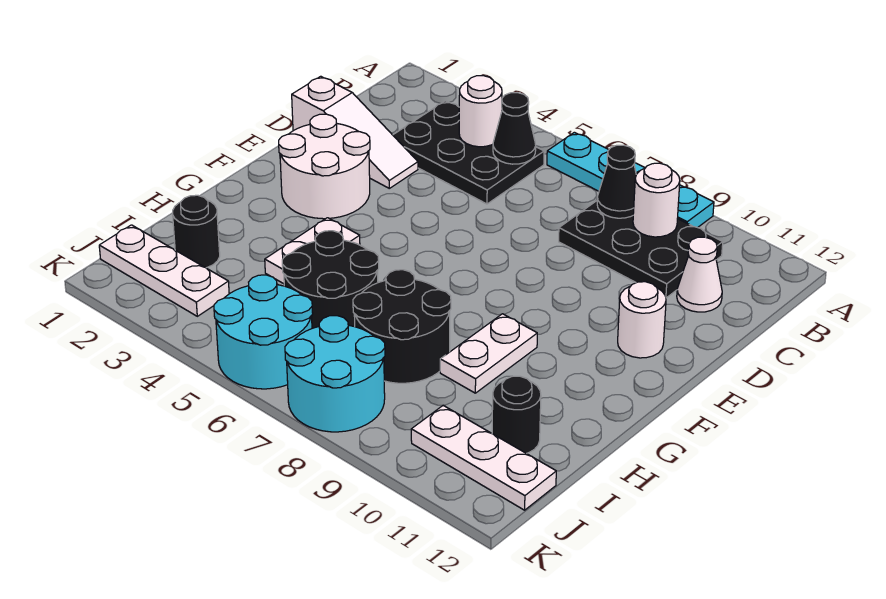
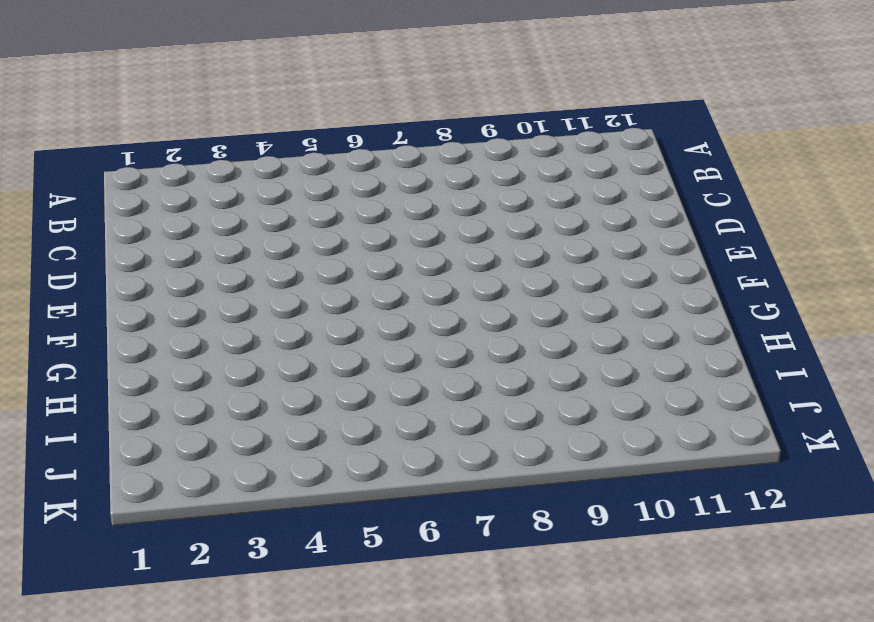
none -> cyan 1x4 plate [547,132,714,228]
none -> black 2x3 plate [393,101,544,204]
none -> black 2x3 plate [559,201,723,298]

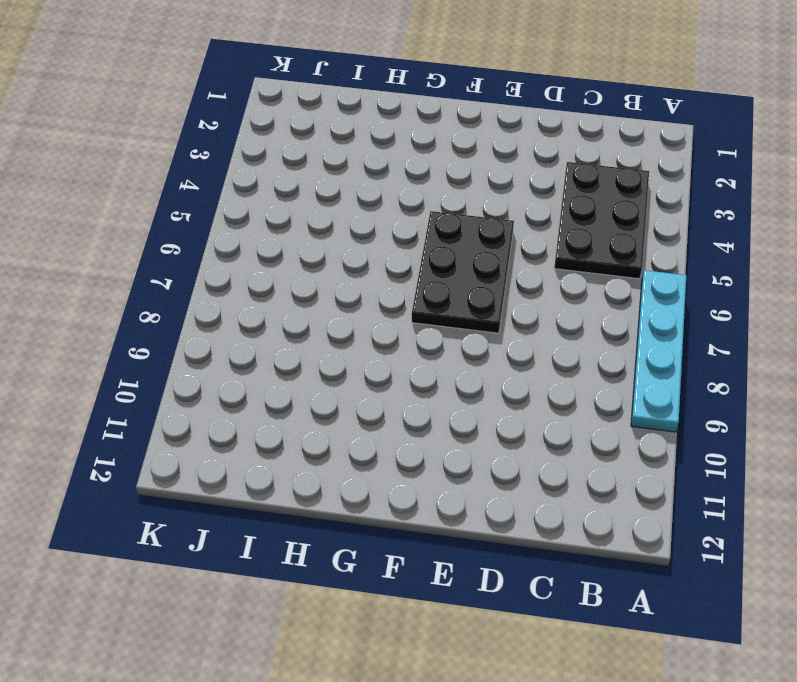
black 2x3 plate [412,211,514,333] -> black 2x3 plate moved to [559,201,723,298]
none -> white 1x1 cone [677,237,722,312]
none -> white 1x3 slope [292,76,418,188]
none -> white 2x2 round brick [279,114,370,219]

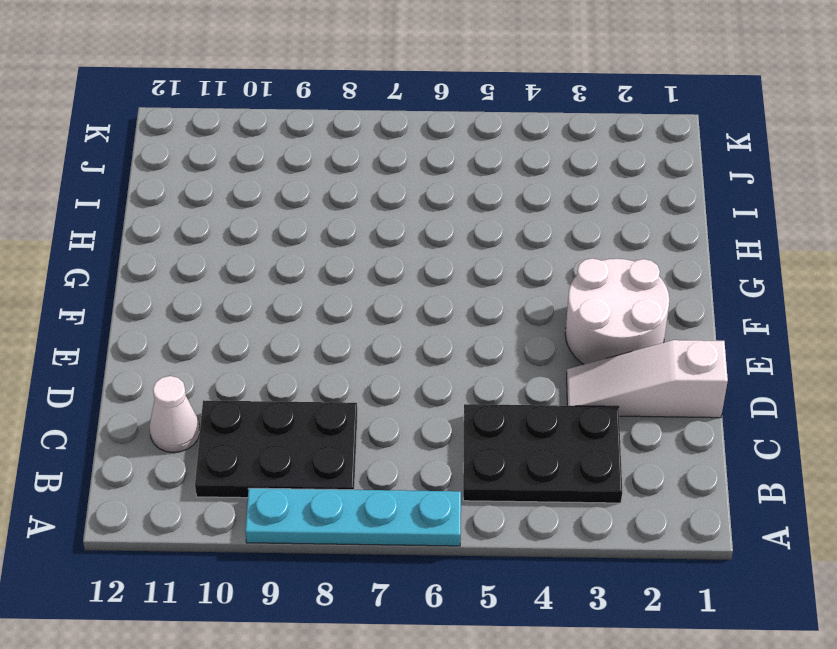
none -> white 1x1 round brick [618,282,666,358]
none -> white 1x2 plate [265,218,360,284]
none -> white 1x2 plate [440,314,537,393]

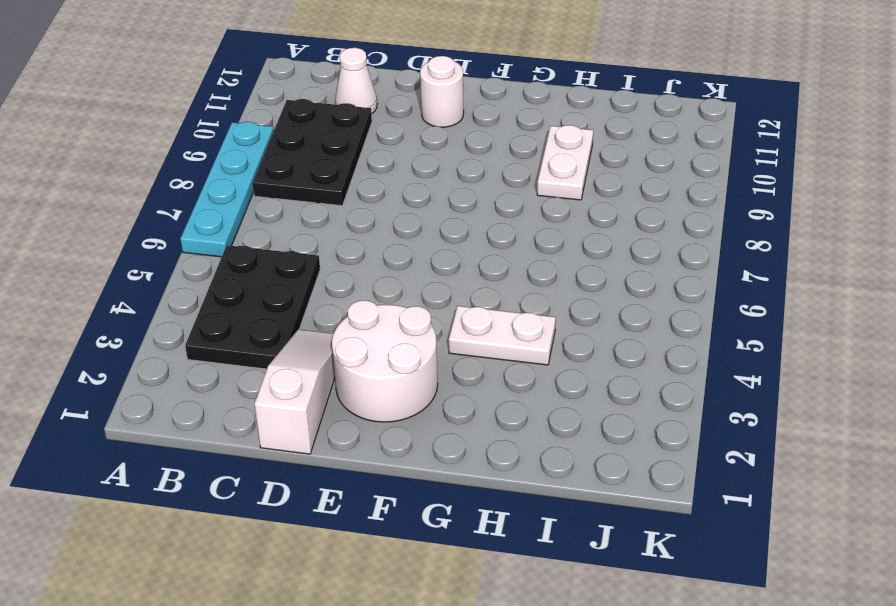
white 1x2 plate [537,125,593,200] -> white 1x2 plate turned to [440,314,537,393]
none -> black 2x2 round brick [282,231,379,328]
none -> black 2x2 round brick [353,270,451,383]
none -> black 1x1 round brick [173,195,220,268]

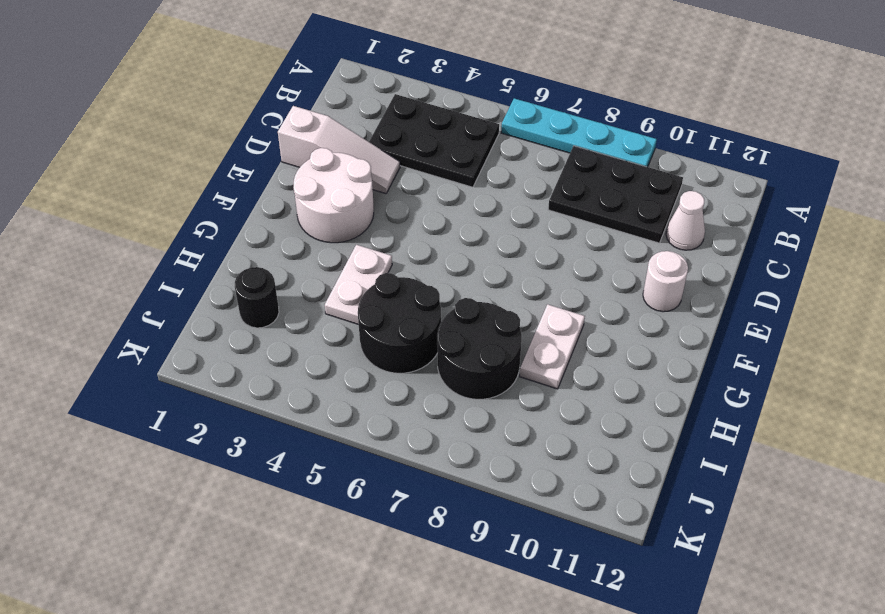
none -> black 1x1 round brick [492,376,541,453]
none -> white 1x3 plate [99,225,229,316]
none -> cyan 2x2 round brick [214,275,313,389]

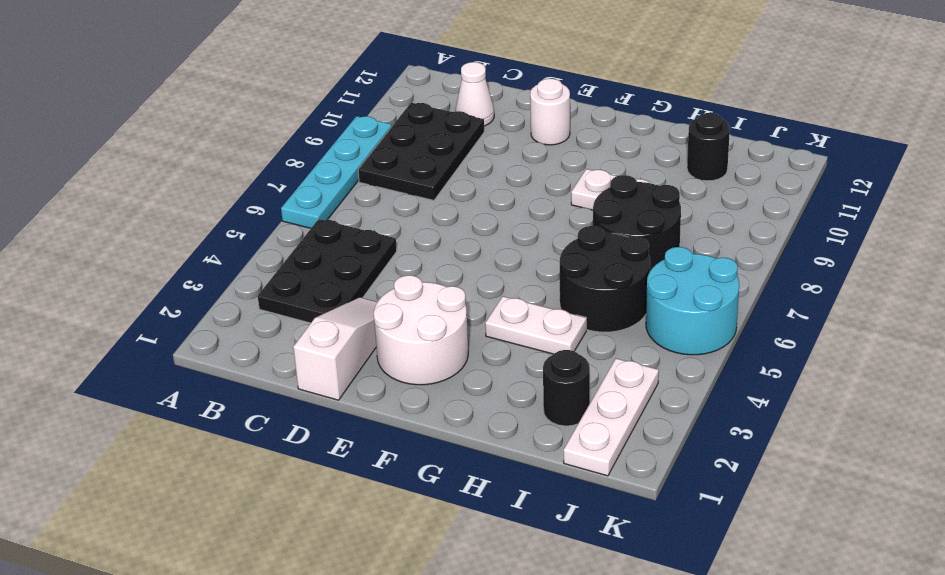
none -> cyan 2x2 round brick [285,316,385,432]
none -> white 1x3 plate [411,406,556,510]
none -> white 1x1 round brick [459,76,502,147]

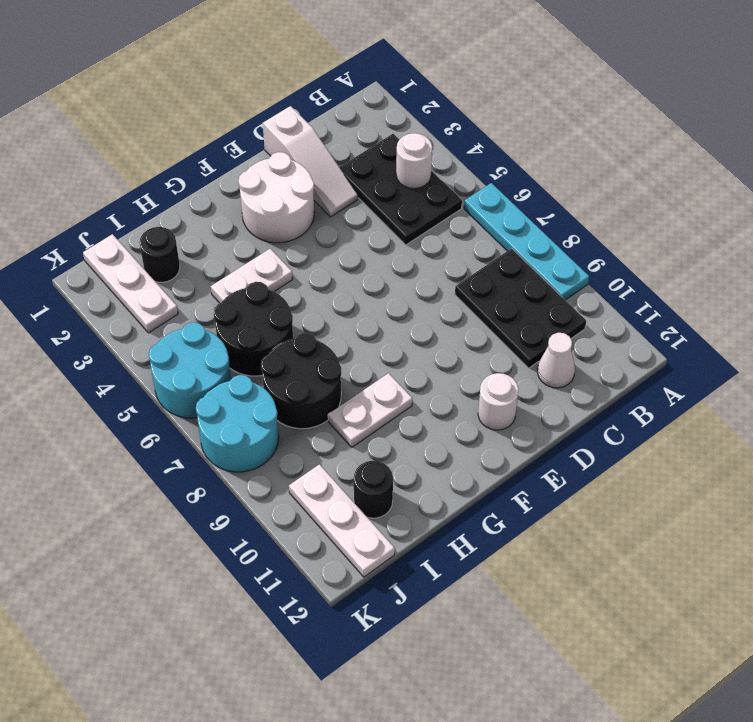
none -> black 1x1 cone [493,93,536,164]
none -> black 1x1 cone [597,145,636,218]
none -> white 1x1 round brick [633,163,680,237]

